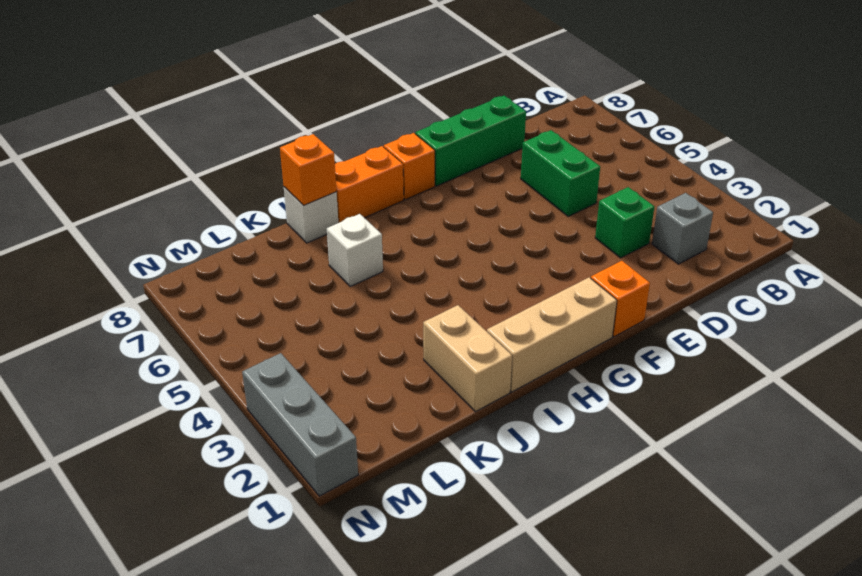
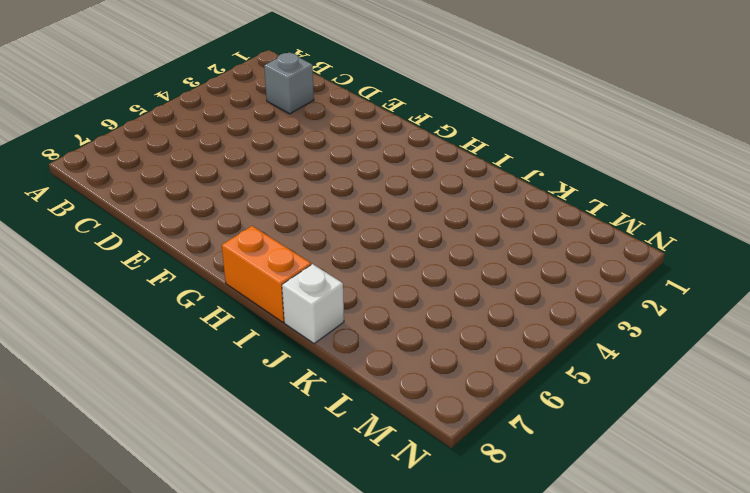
none -> green 1x1 brick [595,187,654,258]
none -> green 1x2 brick [521,130,600,216]
none -> green 1x3 brick [415,96,526,186]

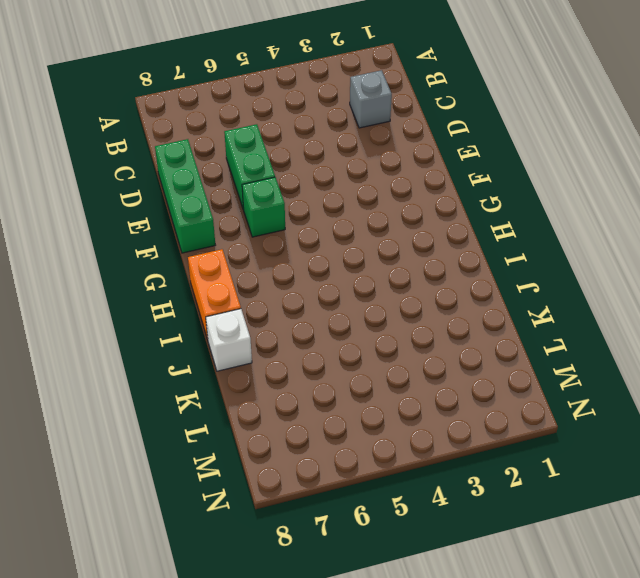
green 1x2 brick [224,124,275,210] -> green 1x2 brick turned to [521,130,600,216]
green 1x1 brick [242,177,285,237] -> green 1x1 brick moved to [595,187,654,258]
none -> orange 1x1 brick [591,261,650,337]
none -> tan 1x3 brick [487,277,617,392]
none -> orange 1x1 brick [384,133,435,200]

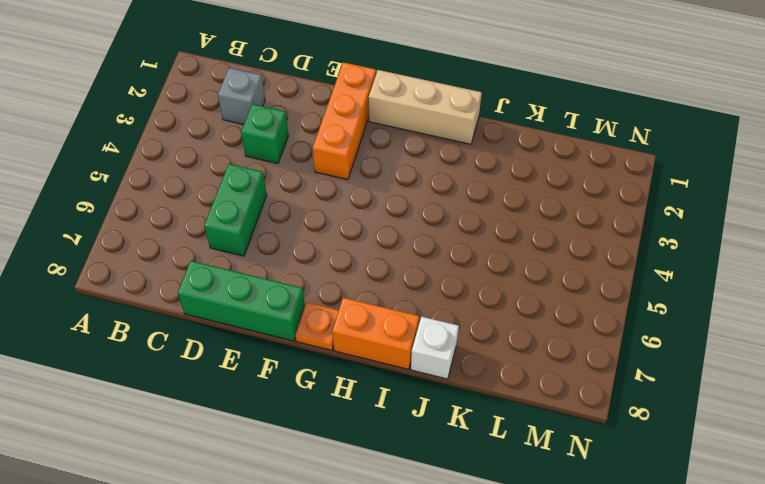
orange 1x3 brick [312,62,376,180] -> orange 1x1 brick [591,261,650,337]
orange 1x1 plate [295,302,339,350] -> orange 1x1 brick [384,133,435,200]
none -> tan 1x2 brick [423,305,512,412]
none -> white 1x1 brick [327,214,383,287]
none -> grey 1x3 brick [242,353,358,496]

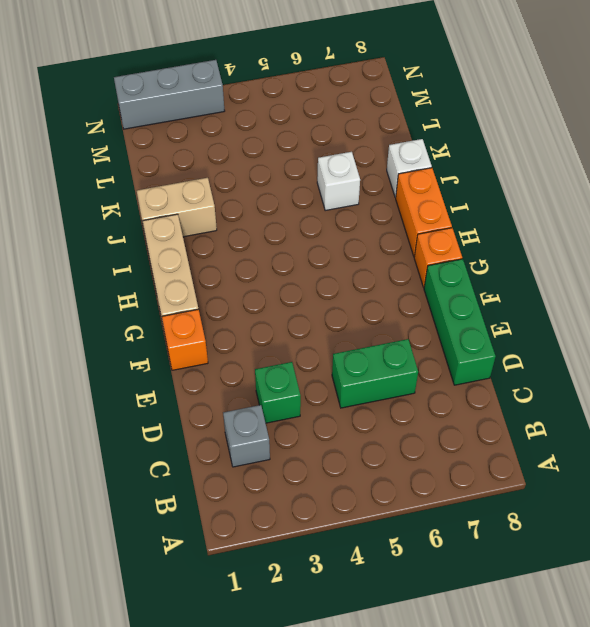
none -> orange 1x1 brick [280,134,336,206]

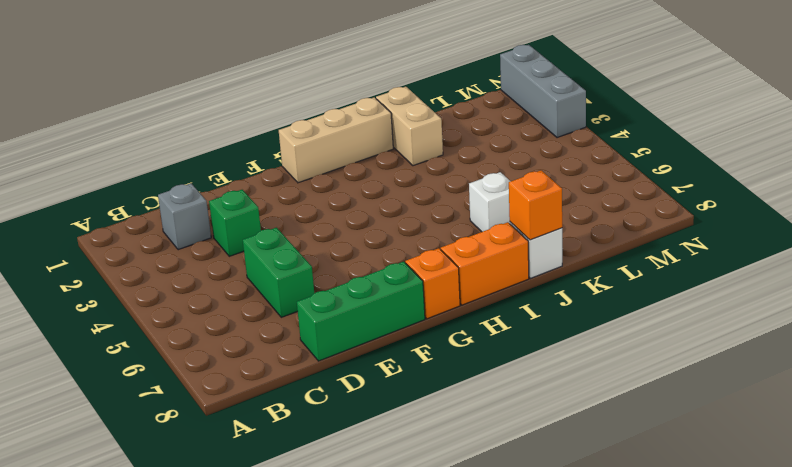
none -> orange 1x1 brick [591,261,650,337]

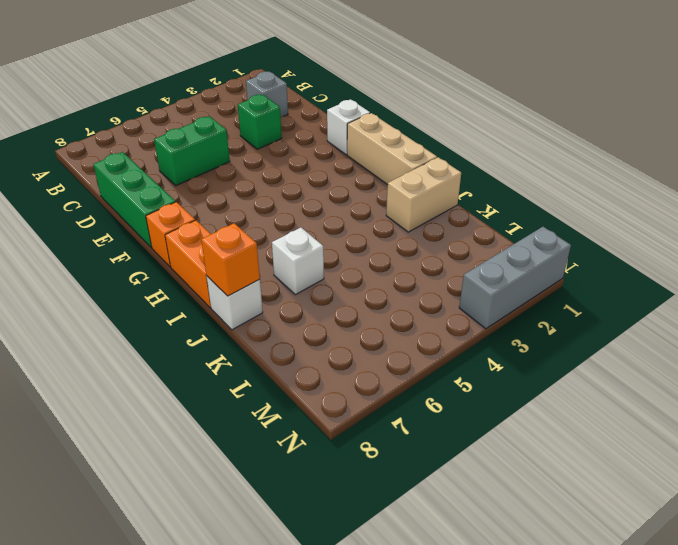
white 1x1 brick [327,99,370,155] -> orange 1x1 brick [591,261,650,337]

